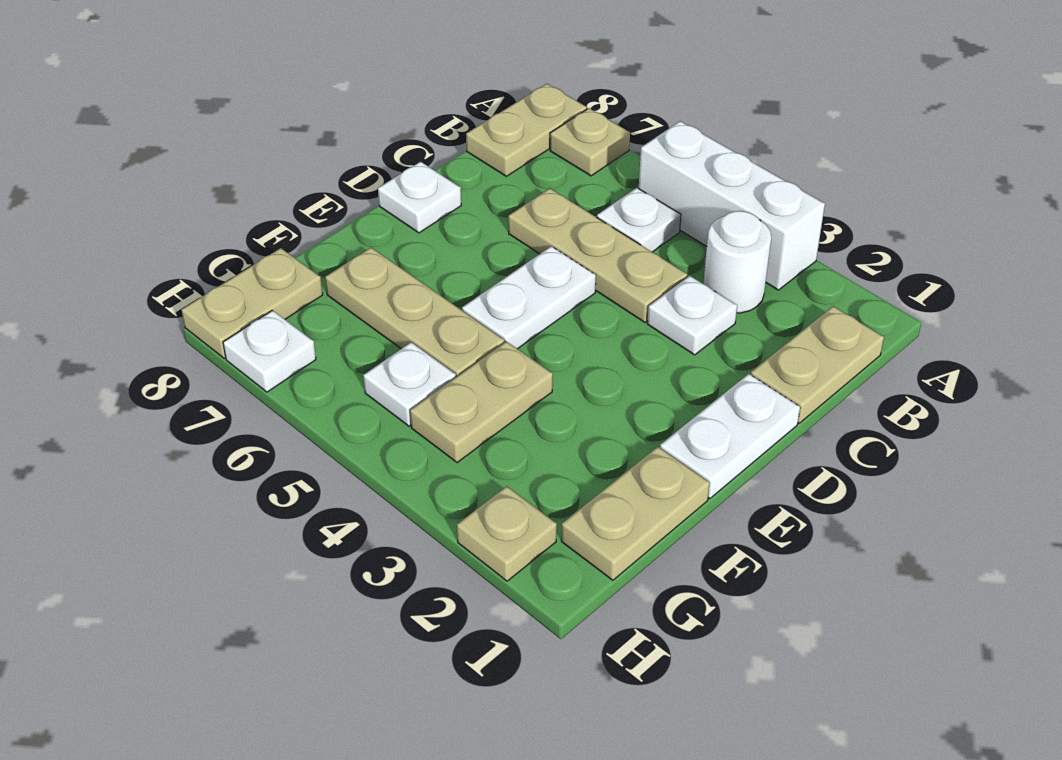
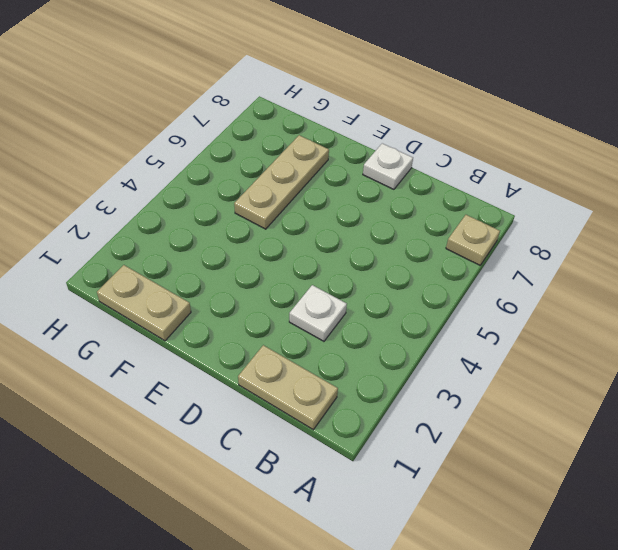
none -> white 1x3 brick [639,121,825,290]
none -> tan 1x2 plate [466,84,587,176]
none -> white 1x1 round brick [703,211,771,313]

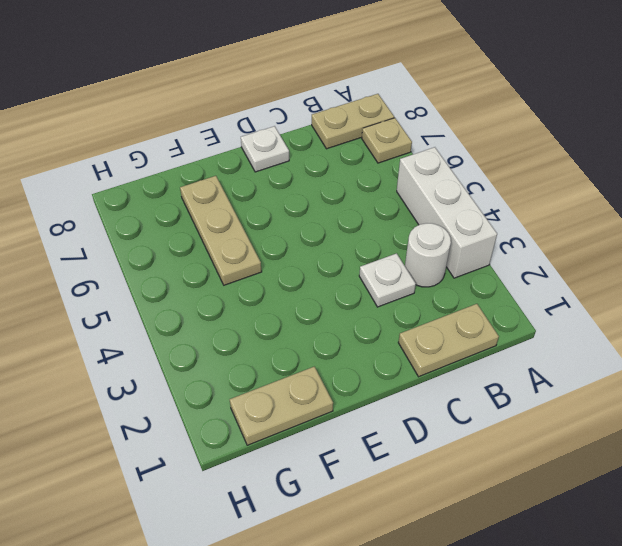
none -> white 1x1 plate [597,188,681,252]
none -> tan 1x3 plate [508,188,687,323]
none -> white 1x2 plate [660,374,800,499]

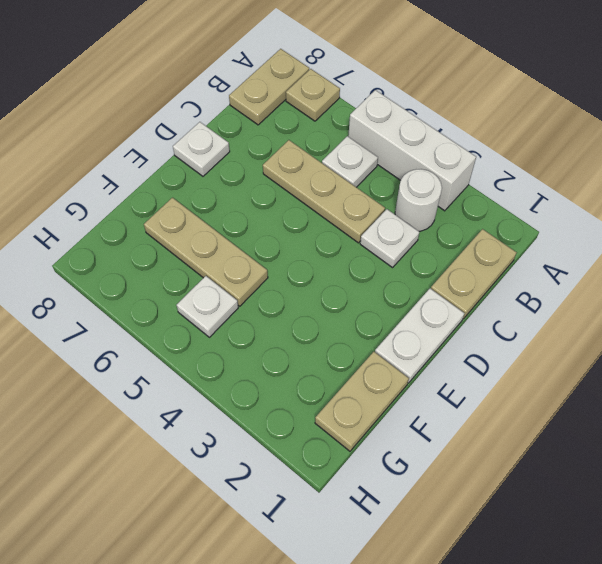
none -> white 1x2 plate [462,246,596,349]
none -> tan 1x2 plate [410,341,553,463]
none -> tan 1x2 plate [182,248,323,358]

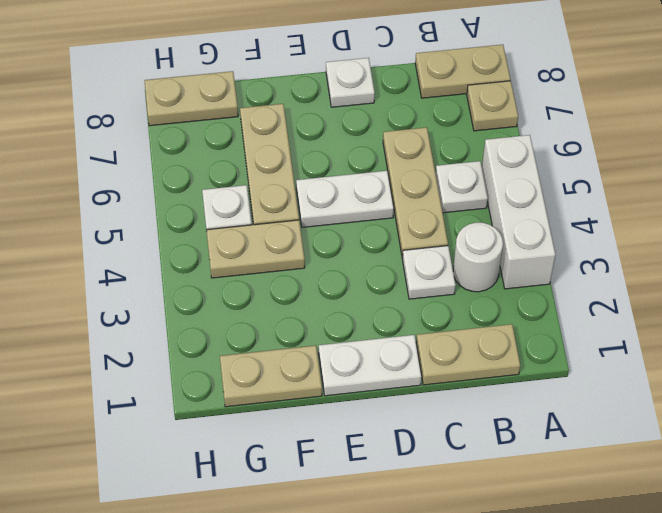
none -> tan 1x1 plate [457,486,557,581]
none -> white 1x1 plate [223,310,316,392]

